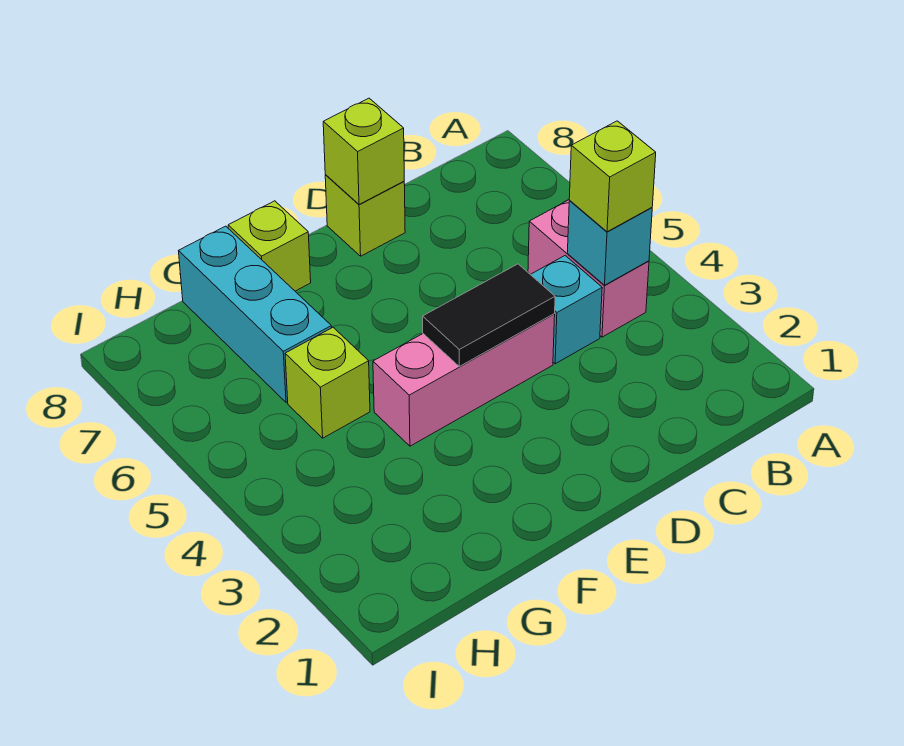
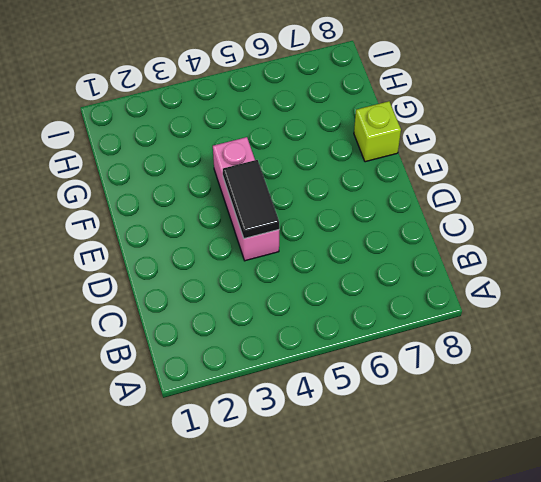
none -> pink 1x2 brick [528,200,649,337]
none -> cyan 1x1 brick [530,256,602,364]

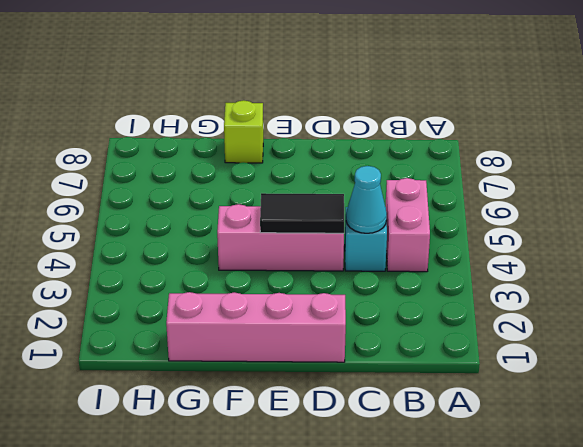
cyan 1x1 cone [346,166,387,233] -> none
pink 1x4 brick [166,292,346,362] -> none
none -> lime 1x1 brick [325,175,405,256]
none -> lime 1x1 brick [285,328,370,438]

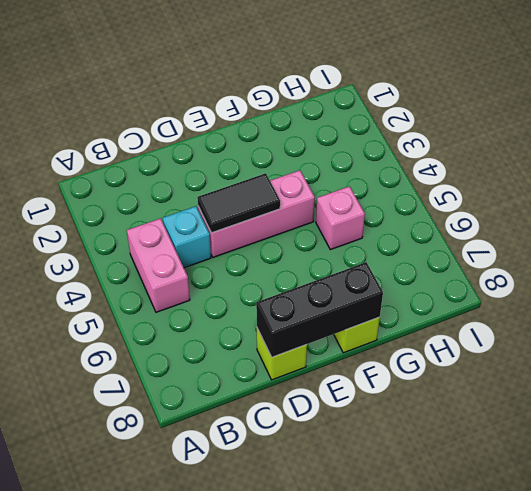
black 1x3 brick [256,262,383,357] -> lime 1x1 brick [323,98,404,204]
pink 1x1 brick [316,186,365,250] -> lime 1x1 brick [285,328,370,438]
none -> cyan 1x3 brick [179,226,332,403]
none -> cyan 1x1 brick [567,201,652,285]

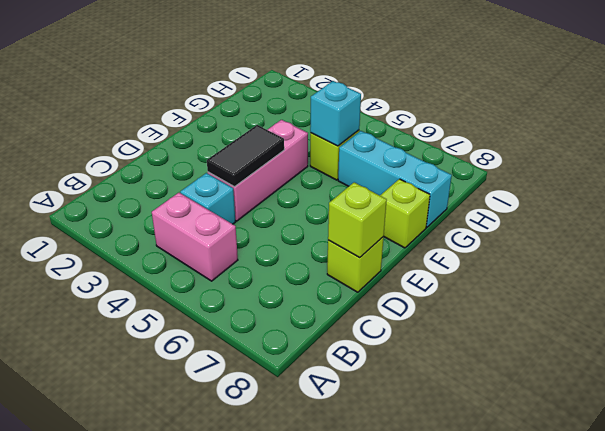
cyan 1x1 brick [310,81,361,146] -> cyan 1x1 brick moved to [567,201,652,285]
none -> lime 1x1 brick [569,121,656,232]

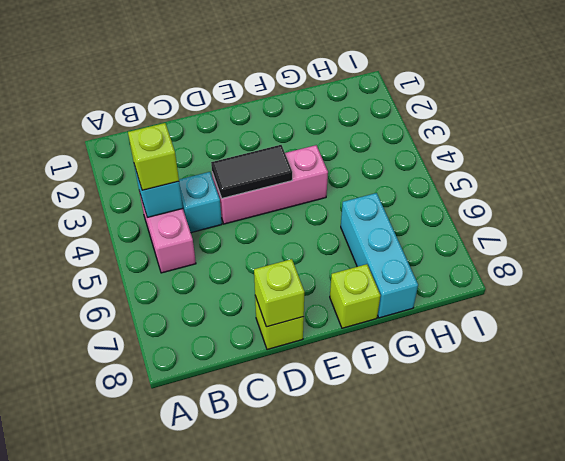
none -> lime 1x1 brick [285,328,370,438]

